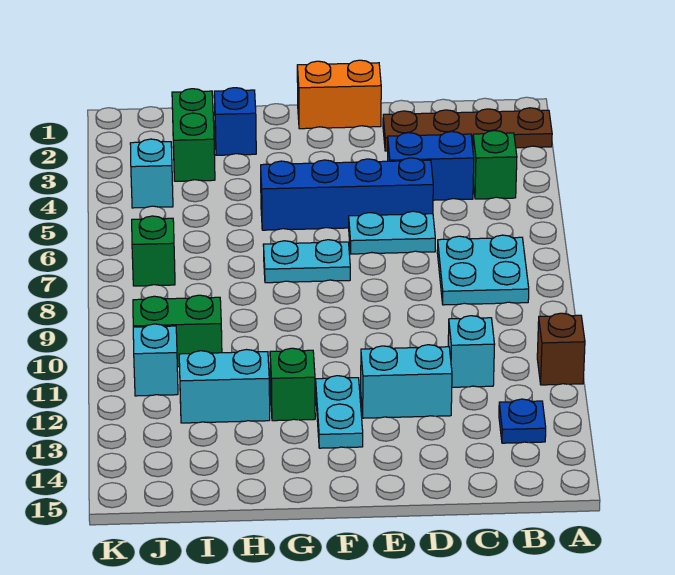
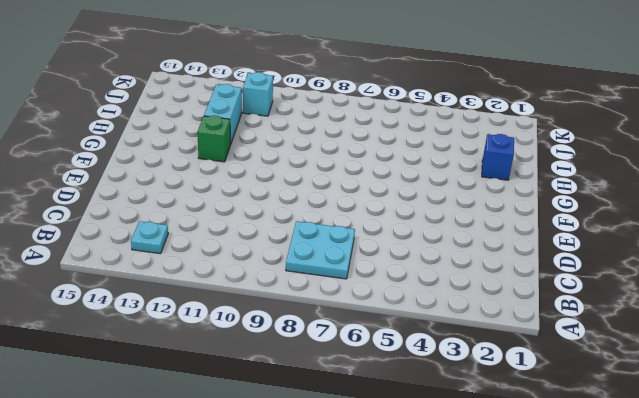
cyan 1x1 plate [131,221,168,254] -> blue 1x1 plate [499,399,546,443]
none -> brown 1x4 plate [383,108,552,151]
none -> brown 1x1 brick [537,313,585,385]
none -> green 1x1 brick [473,131,517,199]

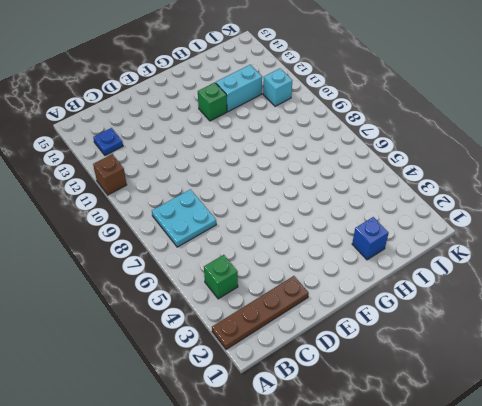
none -> blue 1x2 brick [388,132,474,200]
none -> cyan 1x1 brick [448,316,495,387]
none -> blue 1x4 brick [261,158,433,230]

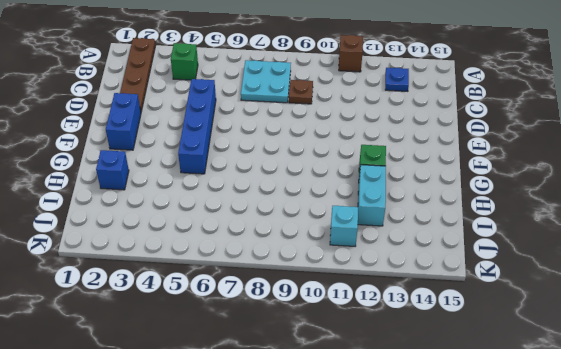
brown 1x1 plate [289,80,313,104] -> none
blue 1x2 brick [106,93,141,150] -> blue 1x2 brick moved to [388,132,474,200]
none -> cyan 1x1 brick [448,316,495,387]
none -> cyan 1x2 plate [349,211,435,254]
none -> cyan 1x2 brick [361,345,452,418]

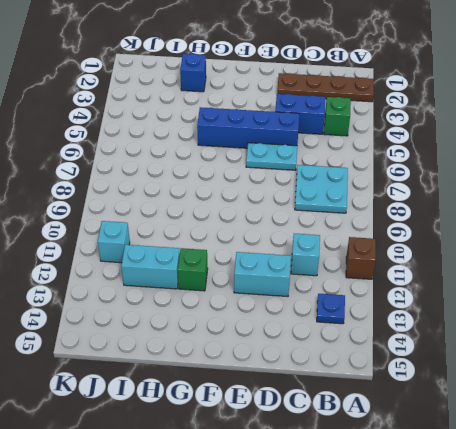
none -> orange 1x2 brick [297,60,381,129]
none -> cyan 1x2 plate [263,240,350,283]
none -> cyan 1x2 plate [316,376,363,448]

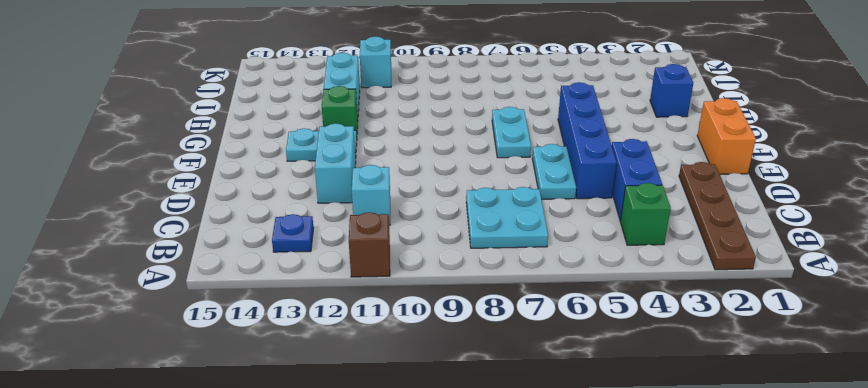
none -> green 1x2 brick [172,89,215,181]
none -> green 1x2 brick [133,295,222,367]
none -> cyan 1x1 brick [130,139,173,208]

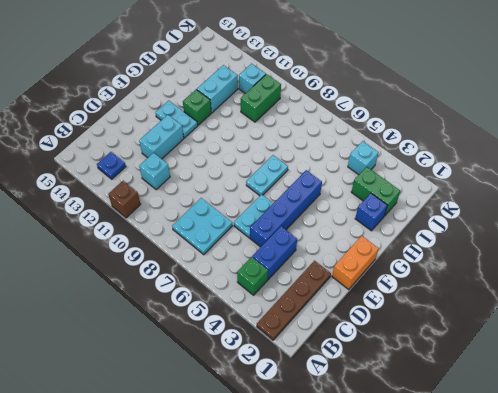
none -> green 1x1 brick [132,216,175,286]

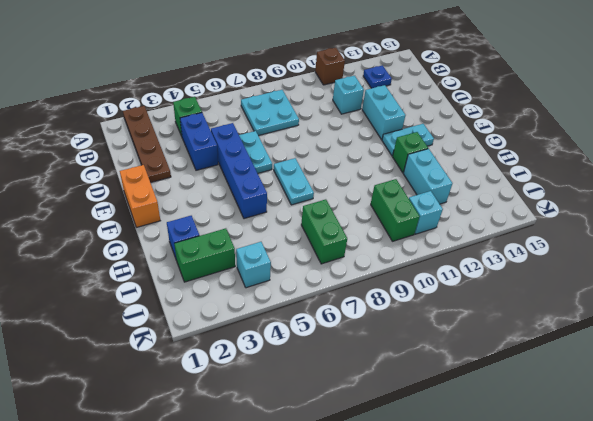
green 1x2 brick [301,199,347,264] -> green 1x1 brick [132,216,175,286]

